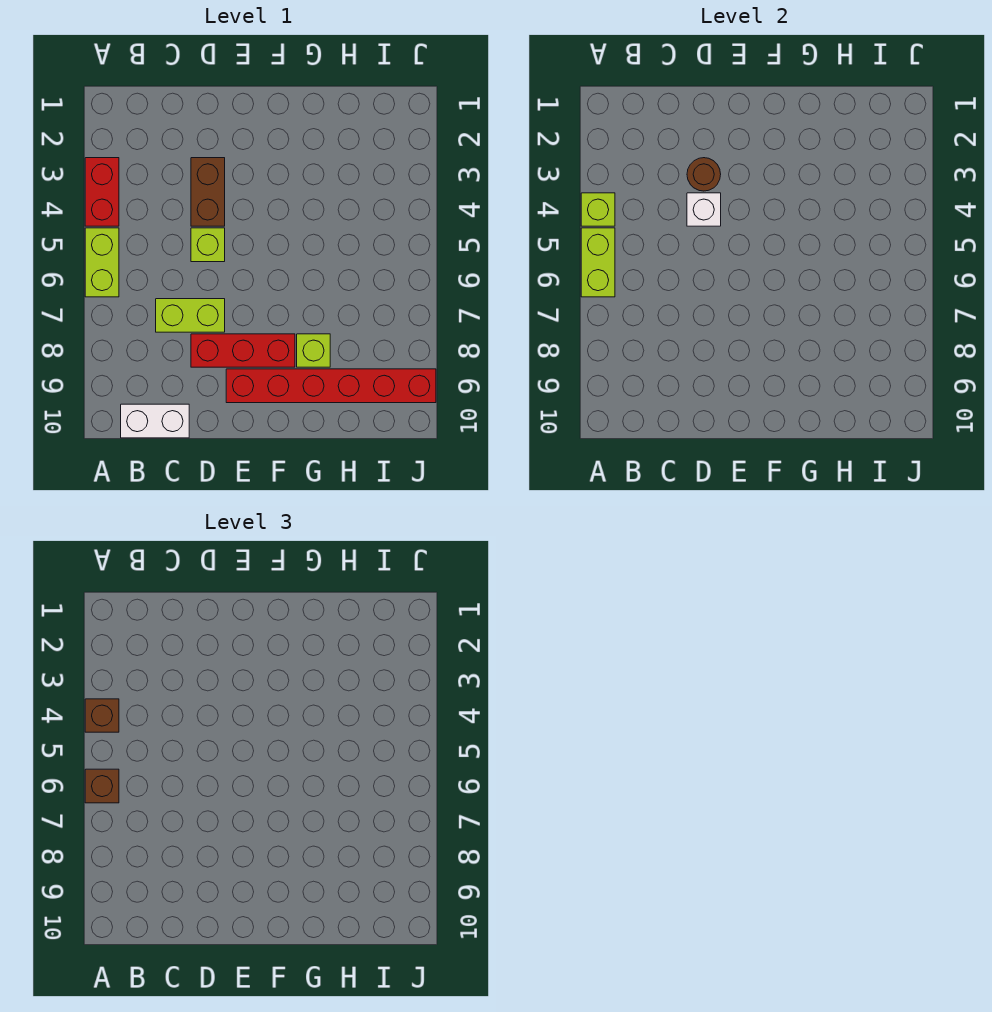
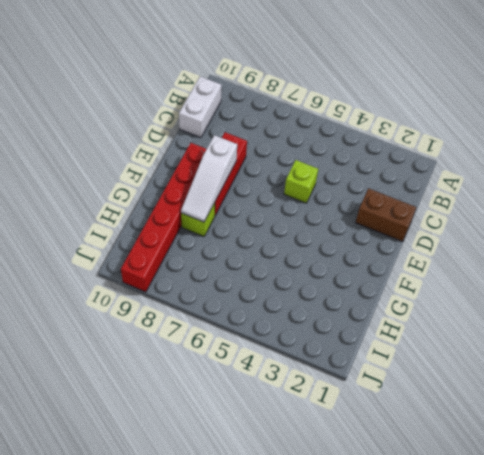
brown 1x2 brick [355,188,416,242] -> brown 1x2 brick moved to [191,158,225,226]
white 1x3 slope [181,135,237,222] -> none
none -> red 1x2 brick [85,158,119,226]
none -> lime 1x2 brick [85,228,119,297]
none -> lime 1x2 brick [156,299,225,332]

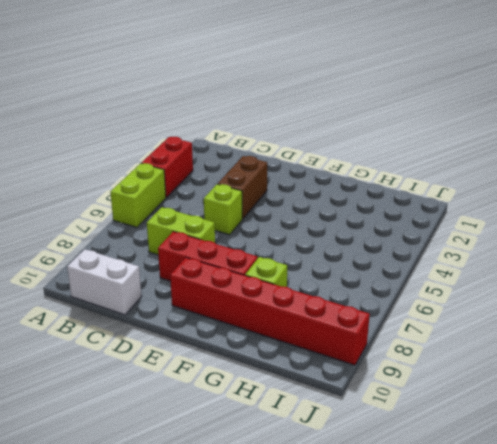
none -> lime 1x1 brick [581,193,615,226]
none -> lime 1x2 brick [581,228,615,297]
none -> brown 1x1 round brick [687,158,721,191]

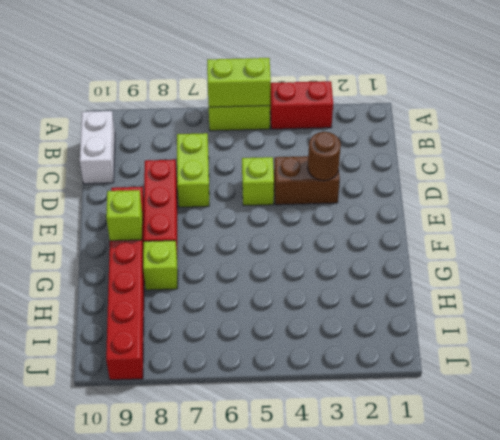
lime 1x1 brick [106,190,142,241] -> lime 1x1 brick moved to [581,193,615,226]
none -> white 1x1 brick [687,193,721,226]
none -> brown 1x1 brick [85,699,119,732]
none -> brown 1x1 brick [85,769,119,803]

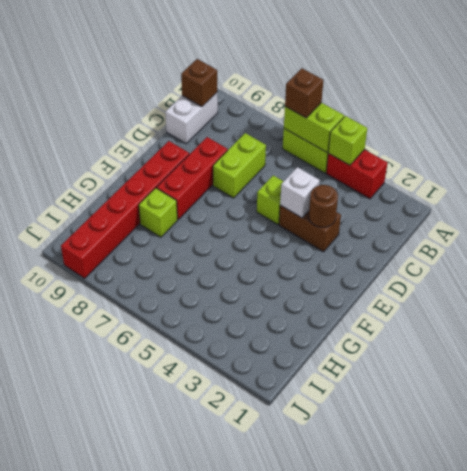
brown 1x1 brick [181,59,217,107] -> brown 1x1 brick moved to [85,699,119,732]

